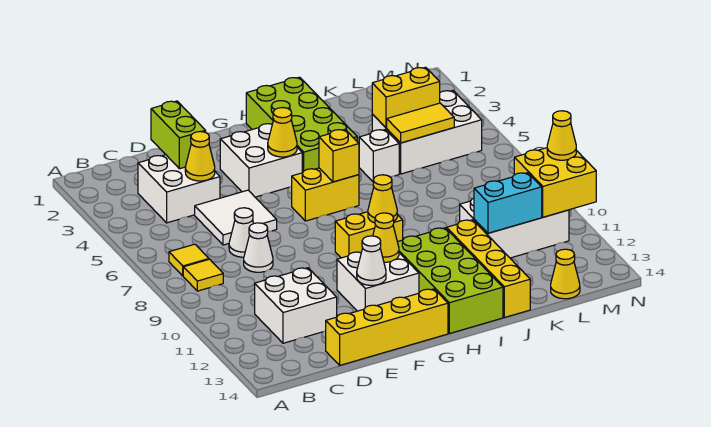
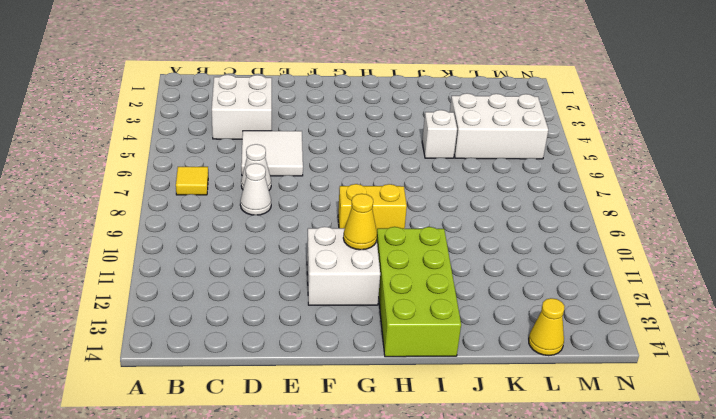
none -> yellow 1x1 tile [183,259,223,291]
none -> white 2x2 brick [255,268,337,343]
none -> yellow 1x4 brick [326,289,448,365]
none -> white 2x2 brick [220,124,302,197]

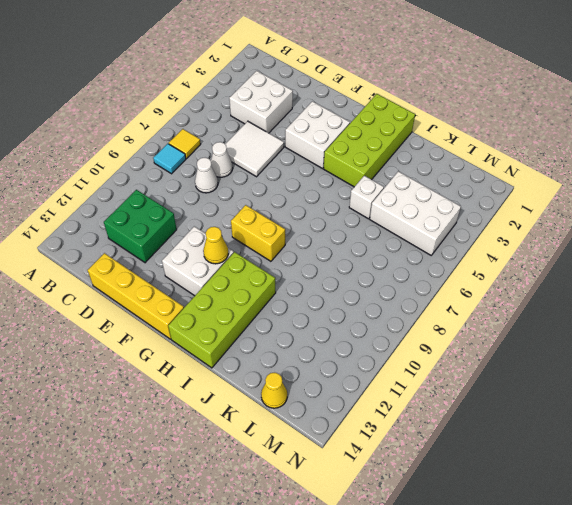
cyan 1x1 tile [153,144,186,174] -> yellow 1x1 tile [183,259,223,291]
green 2x2 brick [104,190,177,263] -> white 2x2 brick [255,268,337,343]
none -> yellow 1x2 brick [292,168,359,221]
none -> yellow 1x4 brick [447,220,530,317]
none -> white 2x3 brick [460,198,569,258]
none -> lime 1x2 brick [151,101,206,169]

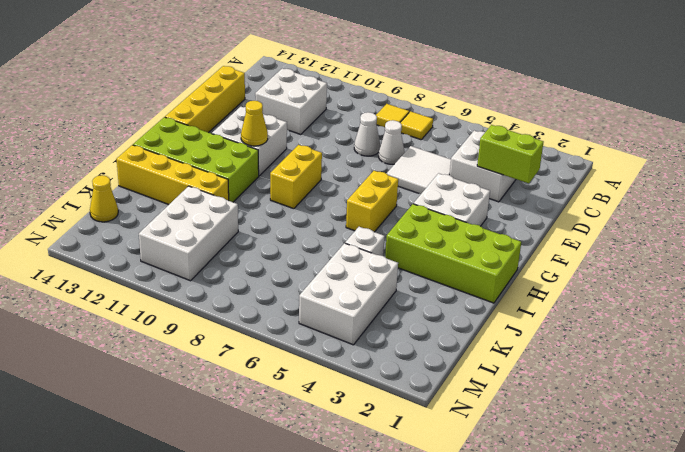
none -> yellow 1x1 cone [185,131,215,181]
none -> white 1x1 cone [357,236,386,285]
none -> yellow 1x1 cone [268,108,297,157]
none -> yellow 1x1 brick [319,129,359,182]

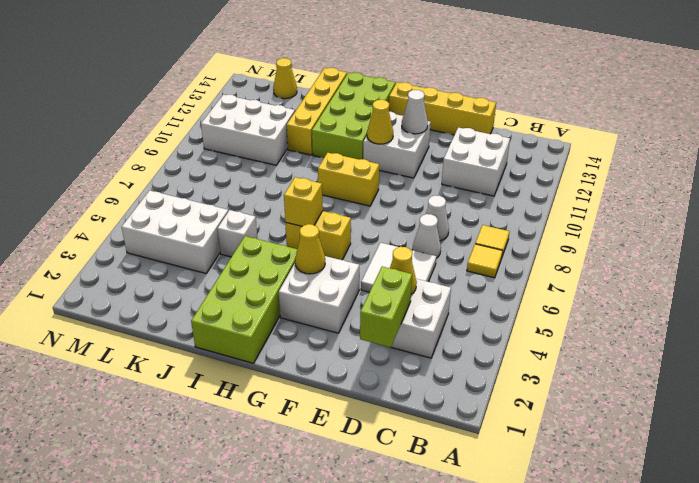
none -> yellow 1x1 cone [368,175,397,223]
none -> yellow 1x2 brick [372,67,440,128]
none -> yellow 1x2 tile [387,103,454,143]
none -> cyan 1x2 brick [474,173,542,233]

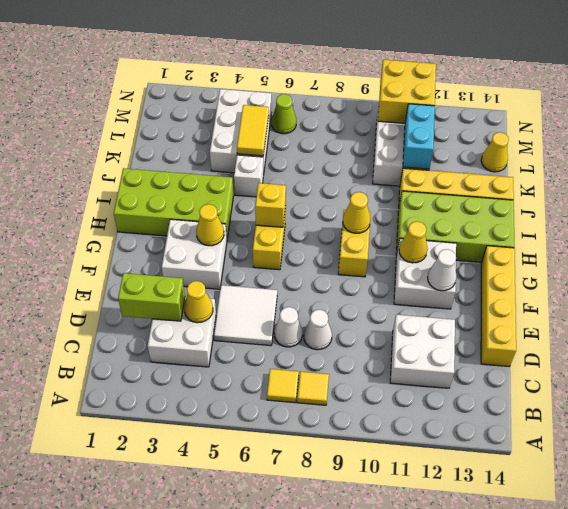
lime 1x1 cone [272,94,296,134] -> none
none -> yellow 1x2 brick [372,67,440,128]
none -> yellow 1x1 cone [547,111,576,160]

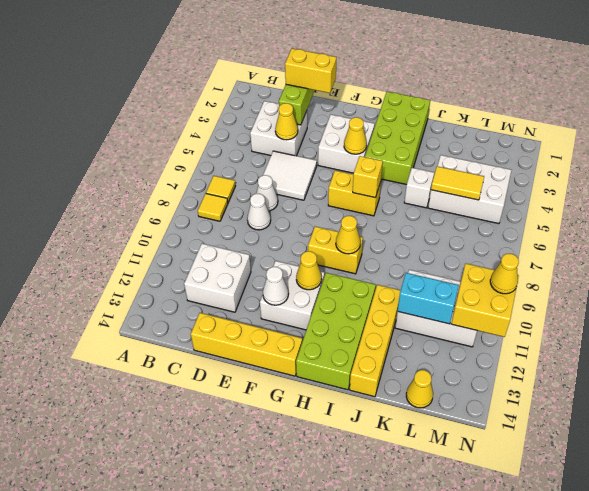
yellow 1x2 brick [285,48,337,93] -> yellow 1x2 brick moved to [372,67,440,128]

